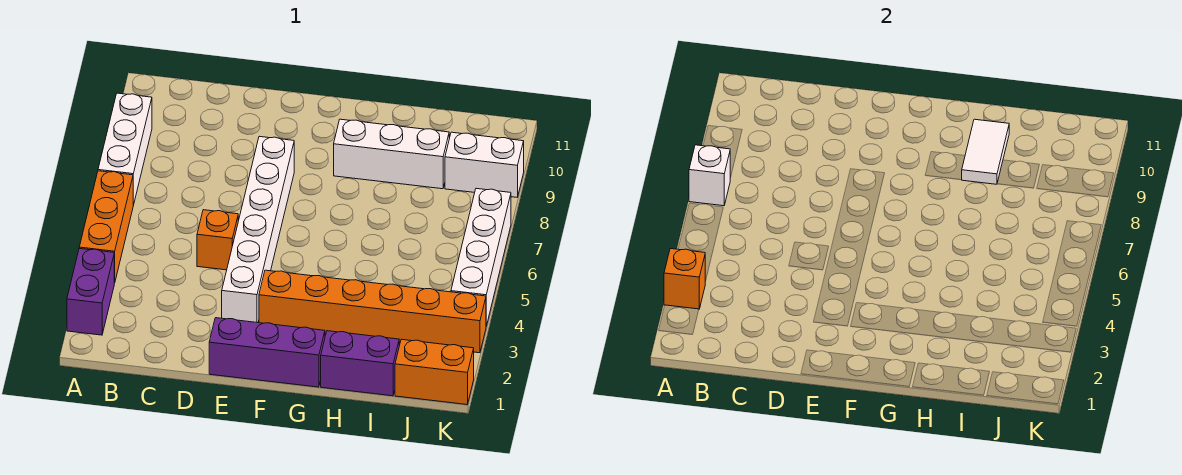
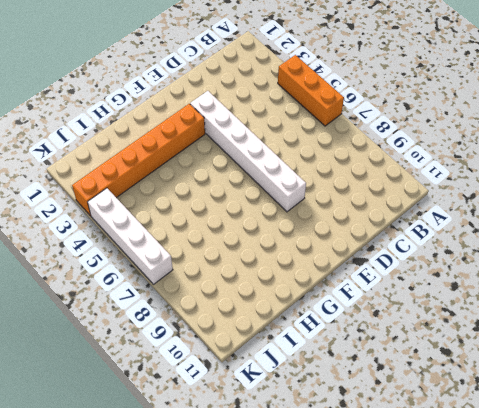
none -> purple 1x2 brick [67,249,114,335]
none -> white 1x3 brick [98,93,152,205]
none -> orange 1x1 brick [197,210,238,270]

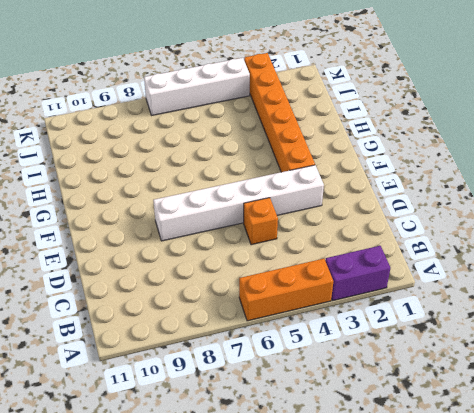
none -> white 1x3 brick [98,93,152,205]
none -> purple 1x3 brick [209,318,325,387]
none -> white 1x3 brick [334,119,449,189]

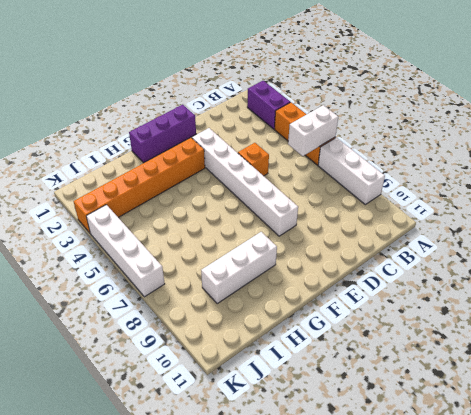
white 1x2 brick [288,105,338,156] -> white 1x2 brick moved to [445,132,524,197]
none -> purple 1x2 brick [321,331,399,396]
none -> orange 1x2 brick [395,339,474,404]
none -> orange 1x1 brick [664,249,705,309]

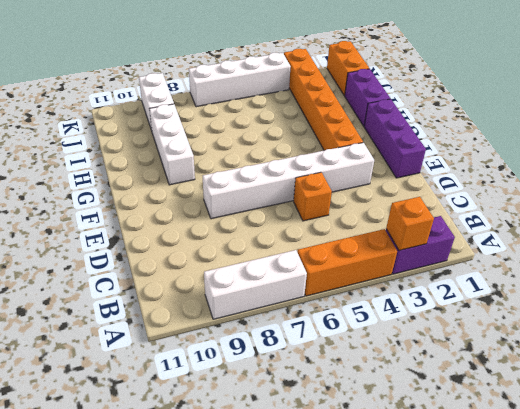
none -> white 1x1 brick [689,145,730,206]
none -> white 1x2 tile [962,119,1009,184]

